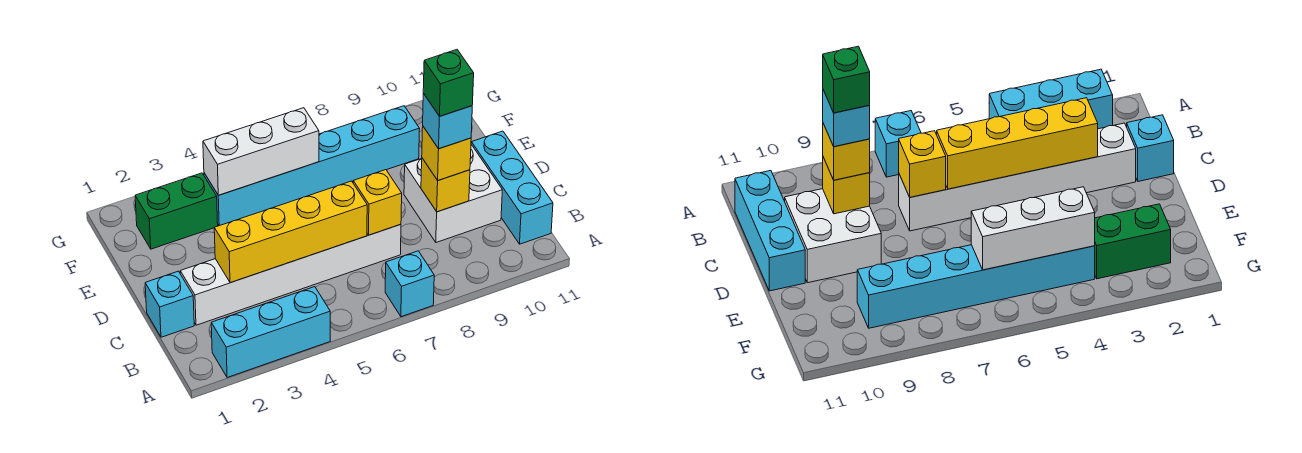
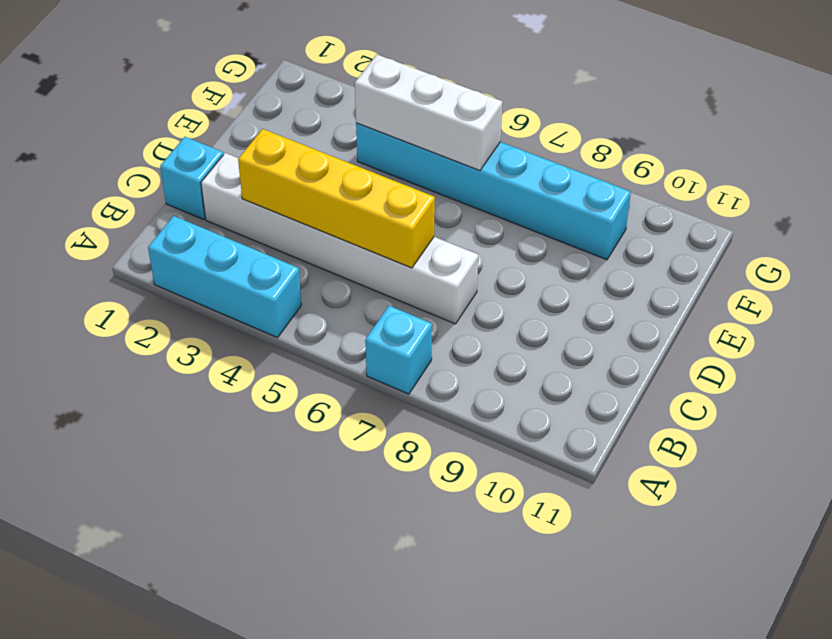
none -> cyan 1x3 brick [471,131,553,244]
none -> white 2x2 brick [404,145,502,242]
none -> green 1x2 brick [135,173,218,249]

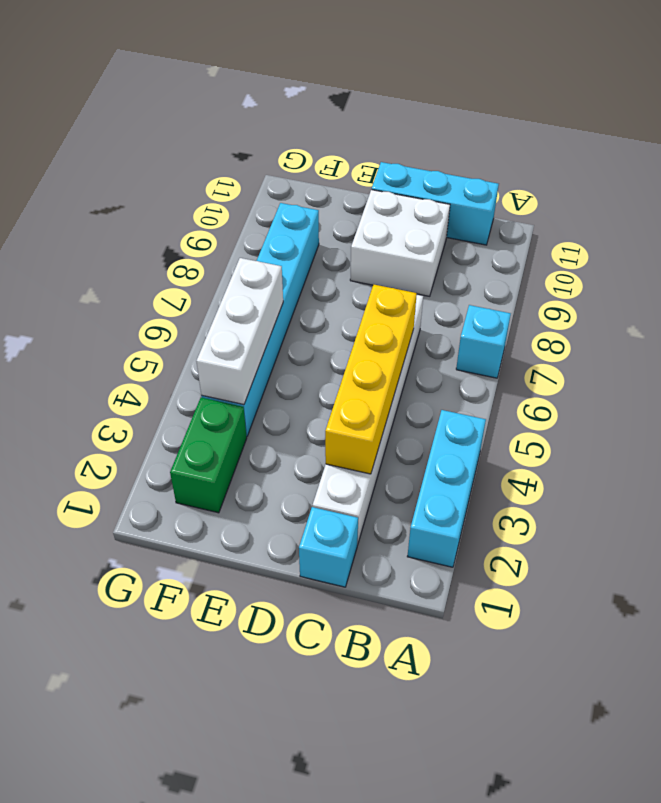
none -> yellow 1x1 brick [353,170,402,235]
none -> yellow 1x1 brick [421,158,470,212]
none -> yellow 1x1 brick [422,127,471,180]

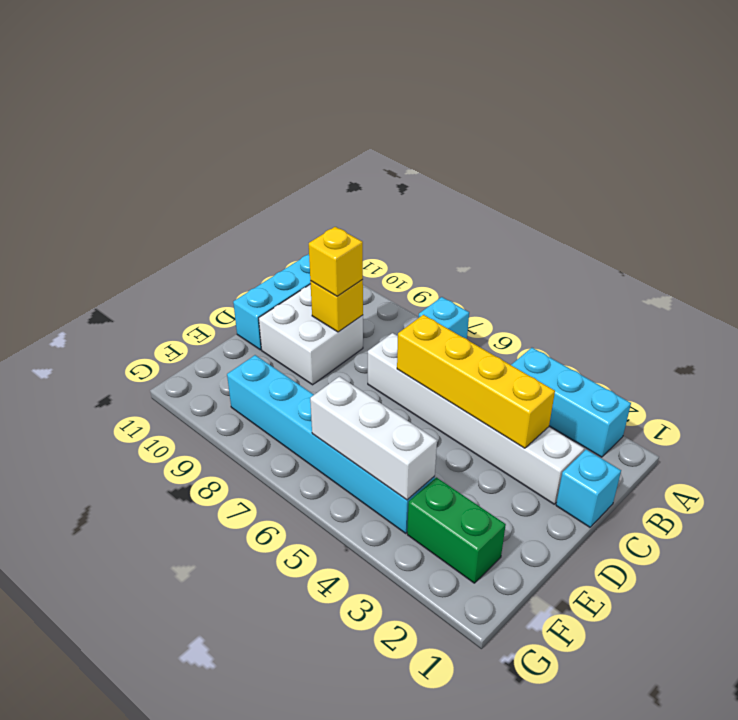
none -> yellow 1x1 brick [353,170,402,235]
none -> cyan 1x1 brick [423,94,472,149]
none -> green 1x1 brick [423,50,474,116]

